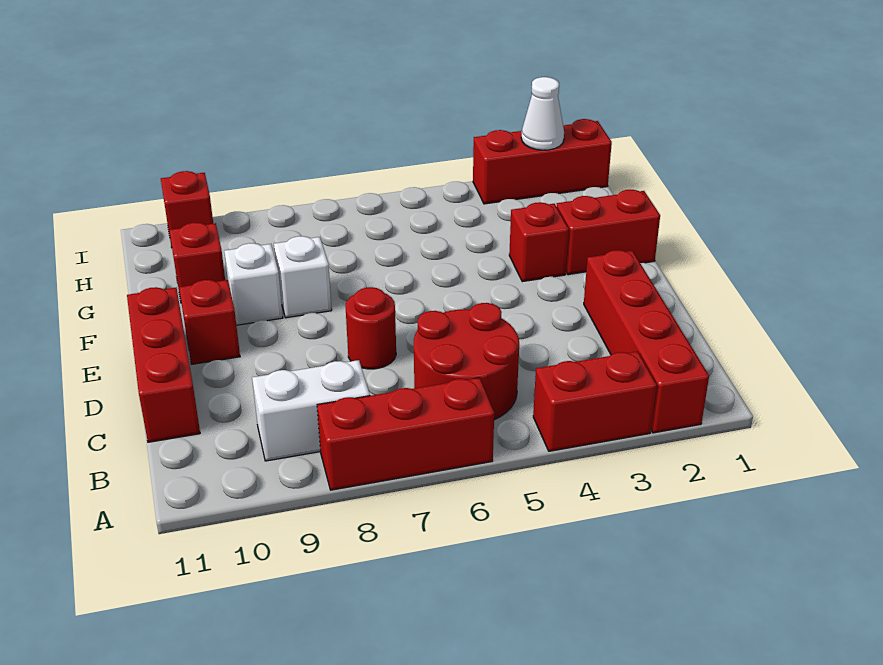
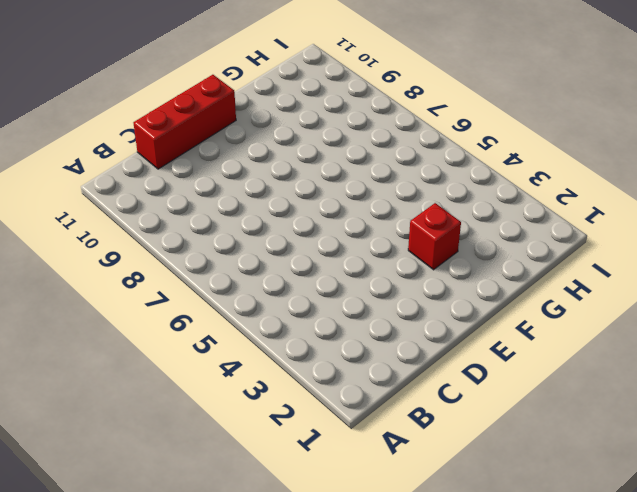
none -> red 1x4 brick [584,250,709,433]
none -> red 1x2 brick [533,351,657,451]
none -> red 1x3 brick [317,378,494,490]

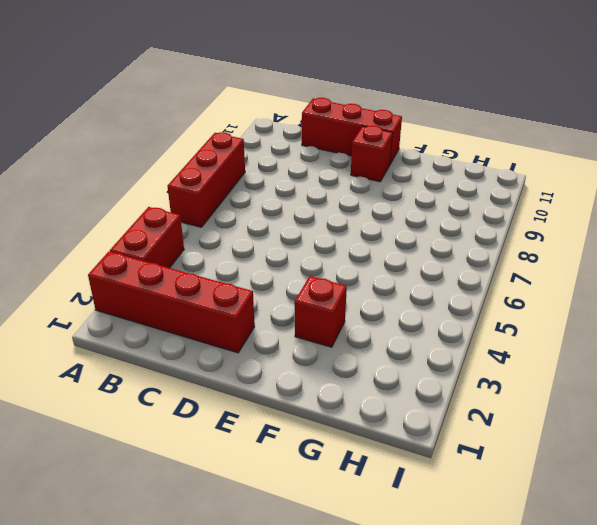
none -> red 2x2 round brick [414,303,519,420]
none -> white 1x2 brick [252,360,370,461]
none -> red 1x1 round brick [345,287,396,369]

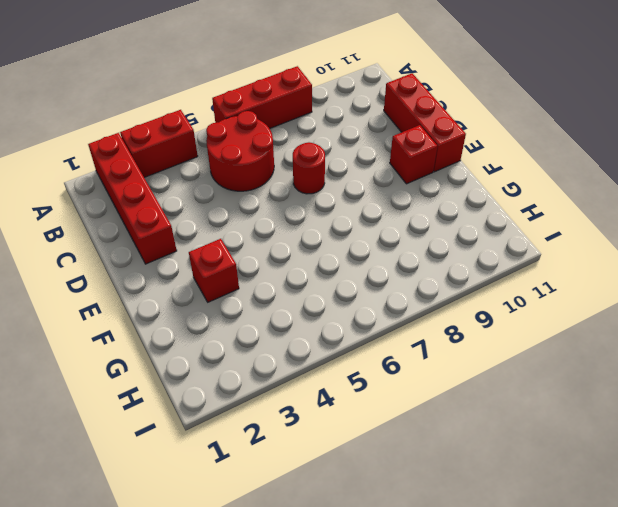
none -> white 1x2 brick [252,360,370,461]
none -> red 1x2 brick [557,190,660,275]
none -> white 1x1 brick [274,236,332,318]

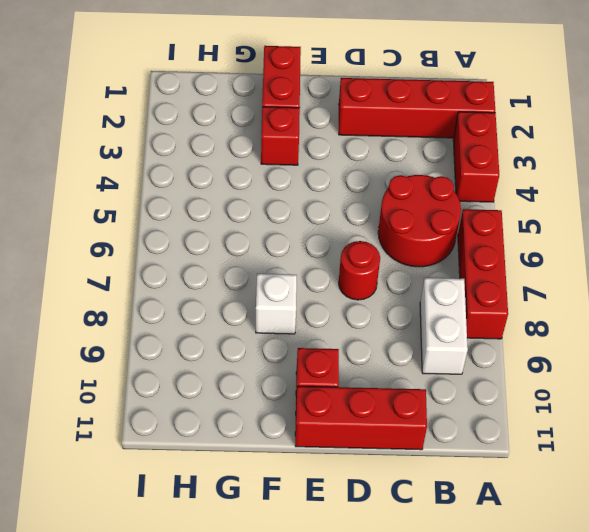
none -> white 1x1 brick [224,243,283,325]
none -> red 1x1 brick [169,223,225,301]
none -> red 1x3 brick [473,119,612,204]

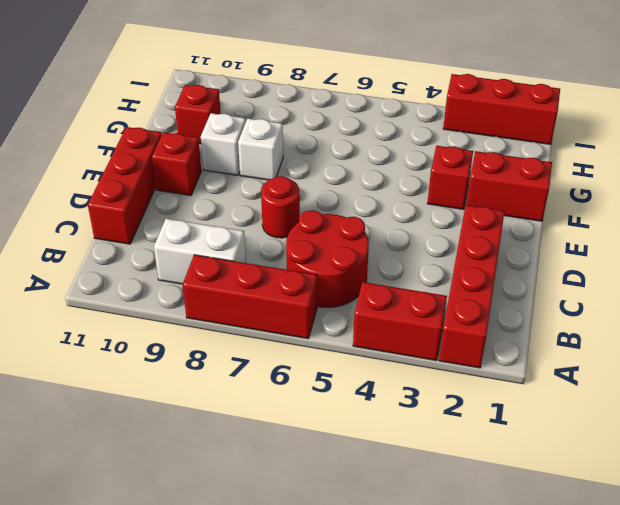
none -> red 1x1 brick [161,171,213,247]
none -> white 1x1 cone [521,77,564,150]

